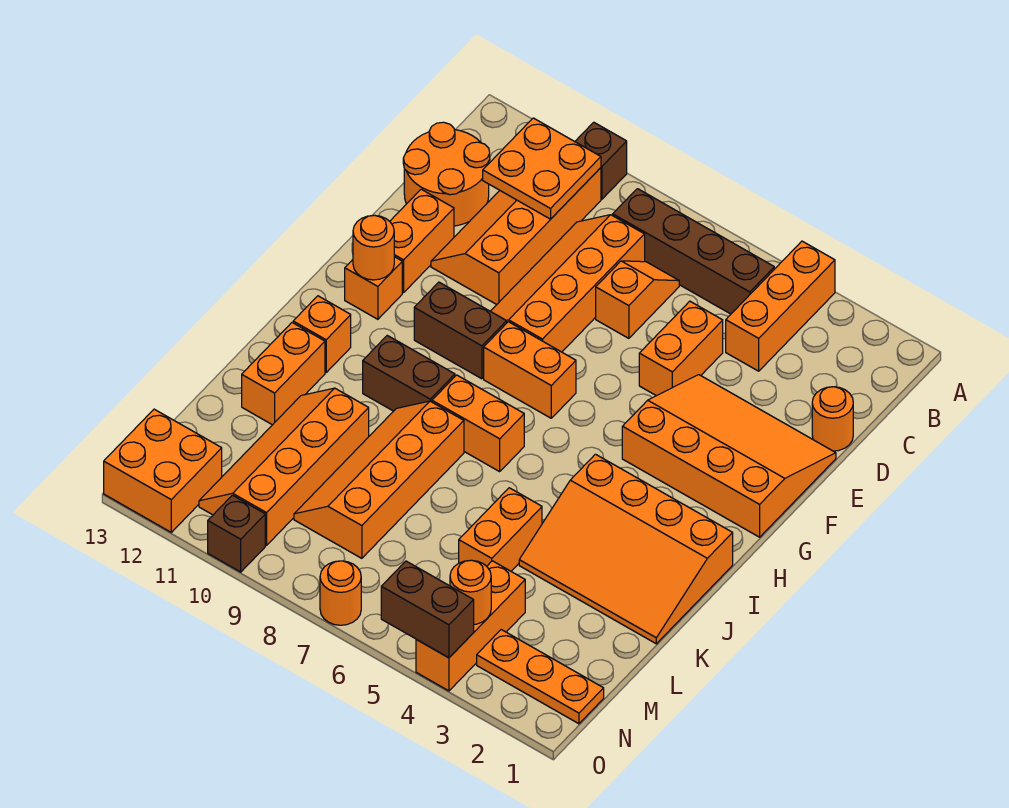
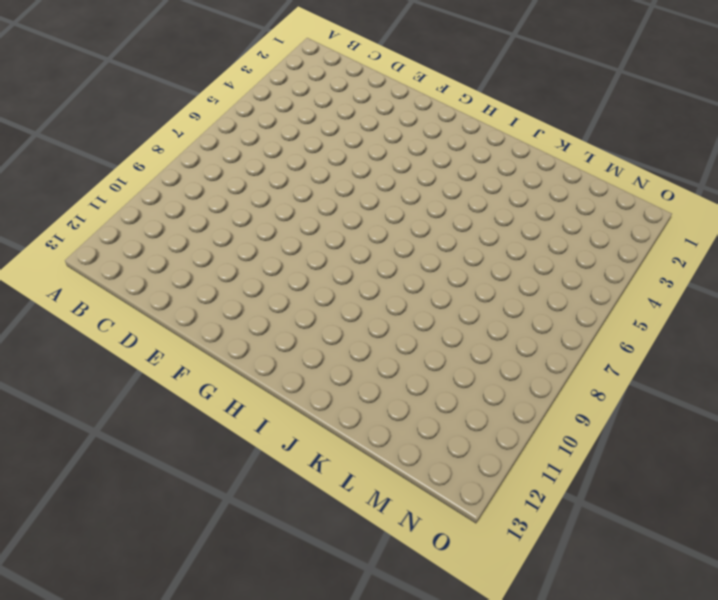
none -> orange 1x3 brick [726,241,835,371]
none -> brown 1x1 brick [575,122,627,199]
none -> brown 1x4 brick [613,189,774,314]
none -> orange 2x4 slope [431,168,601,305]

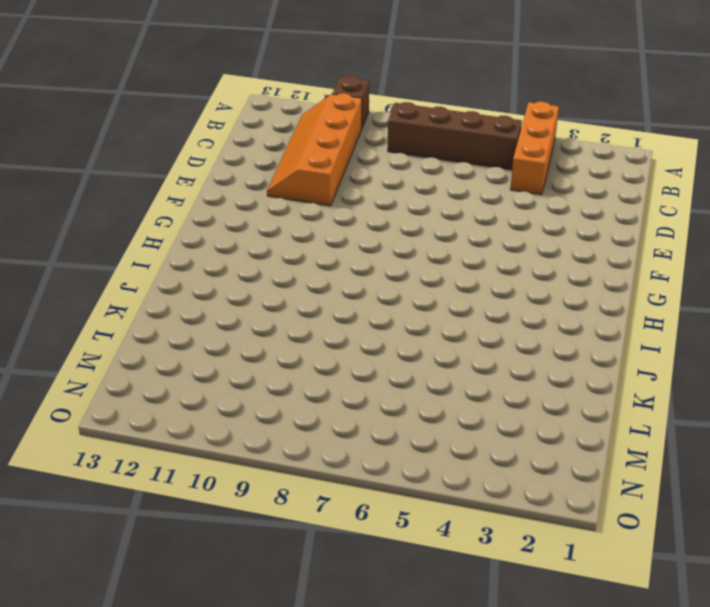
none -> orange 1x2 slope [596,261,679,338]
none -> orange 2x4 slope [490,215,645,352]
none -> orange 2x2 round brick [403,122,490,226]
none -> orange 1x1 round brick [812,387,853,451]

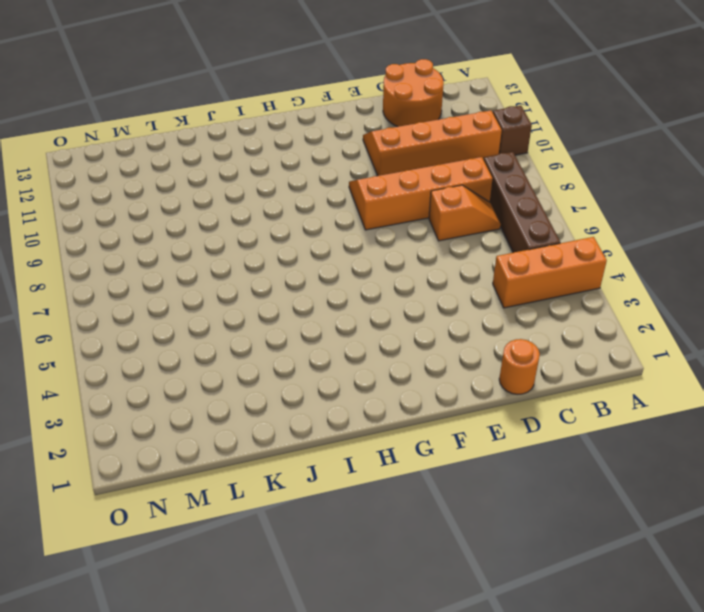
none -> orange 1x2 brick [639,301,723,396]
none -> orange 3x4 slope [622,375,836,537]
none -> orange 1x2 brick [390,189,454,293]
none -> orange 1x2 brick [484,322,576,418]

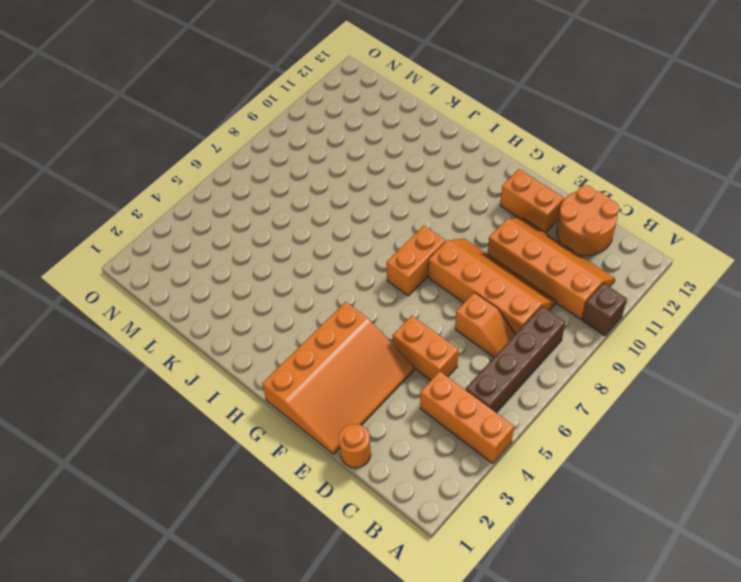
none -> brown 1x2 brick [414,282,507,379]
none -> orange 1x1 brick [345,257,402,319]
none -> orange 3x4 slope [519,454,733,644]
none -> orange 1x2 brick [432,375,524,472]

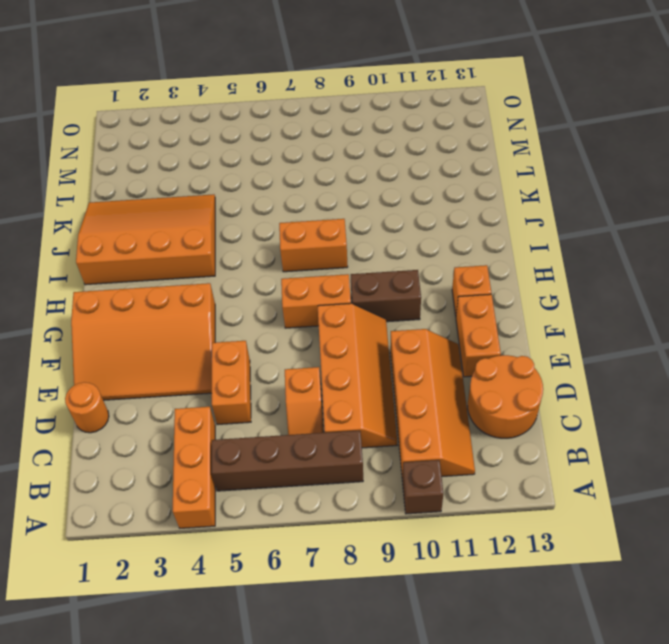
none -> brown 1x2 brick [363,335,455,411]
none -> orange 1x1 brick [293,296,351,372]
none -> orange 2x4 slope [294,401,464,558]
none -> orange 1x2 brick [242,323,325,425]

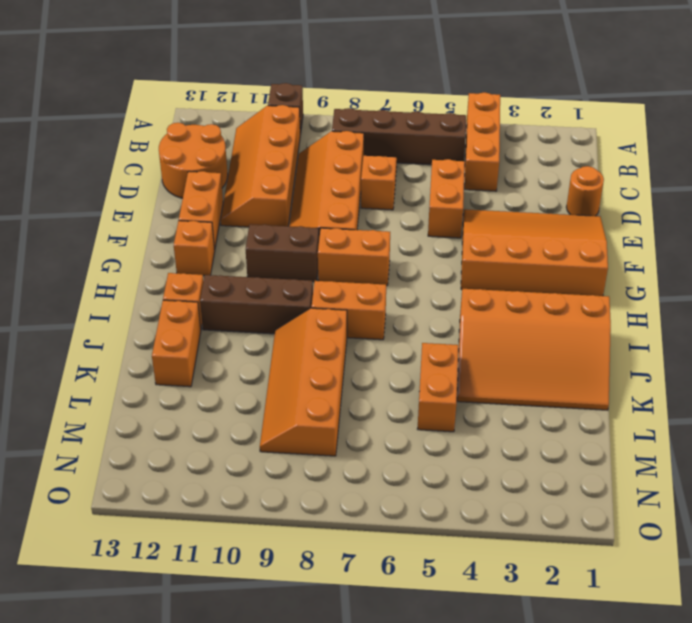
brown 1x3 brick [200,275,313,334] -> brown 1x2 brick [363,335,455,411]
none -> orange 2x4 slope [199,388,369,545]
none -> orange 1x3 brick [416,561,525,691]
none -> orange 1x3 plate [477,630,604,724]
none -> orange 2x2 brick [104,409,222,532]

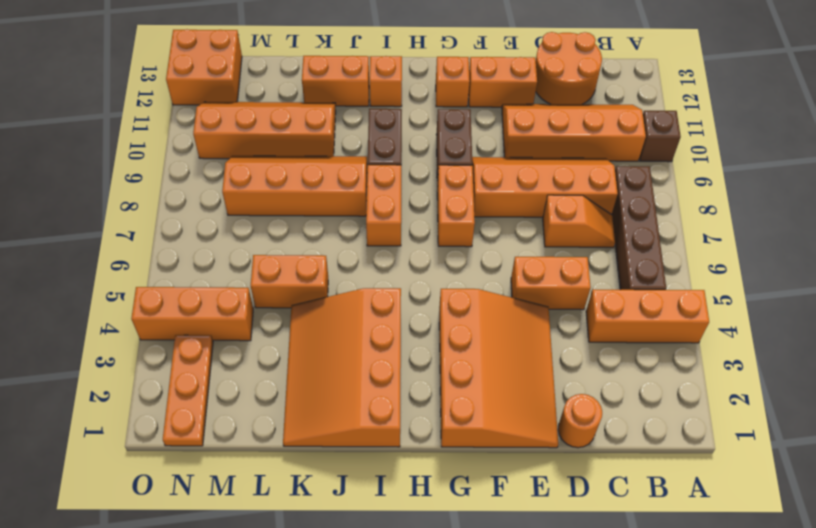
none -> orange 1x1 round brick [320,561,361,625]
none -> brown 1x1 brick [208,495,265,572]
none -> orange 2x2 plate [483,118,601,219]
none -> orange 1x1 round brick [353,215,394,280]

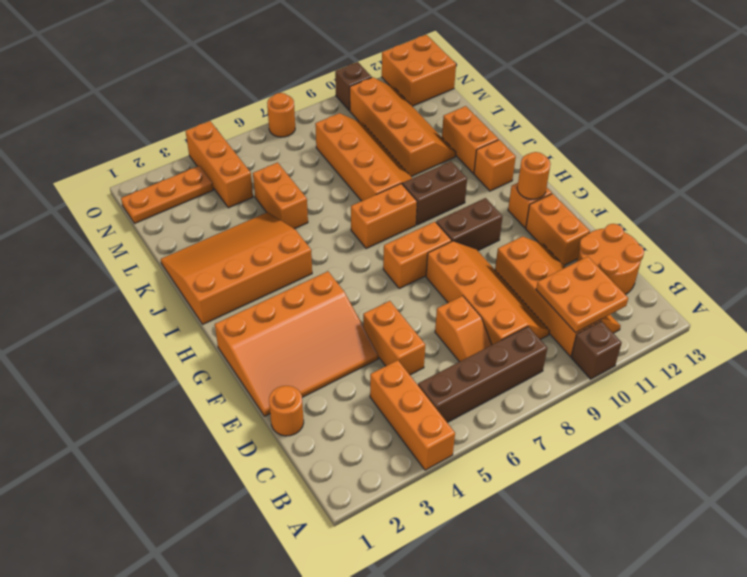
none -> orange 1x1 round brick [450,560,491,624]
none -> brown 1x2 brick [381,561,474,658]

